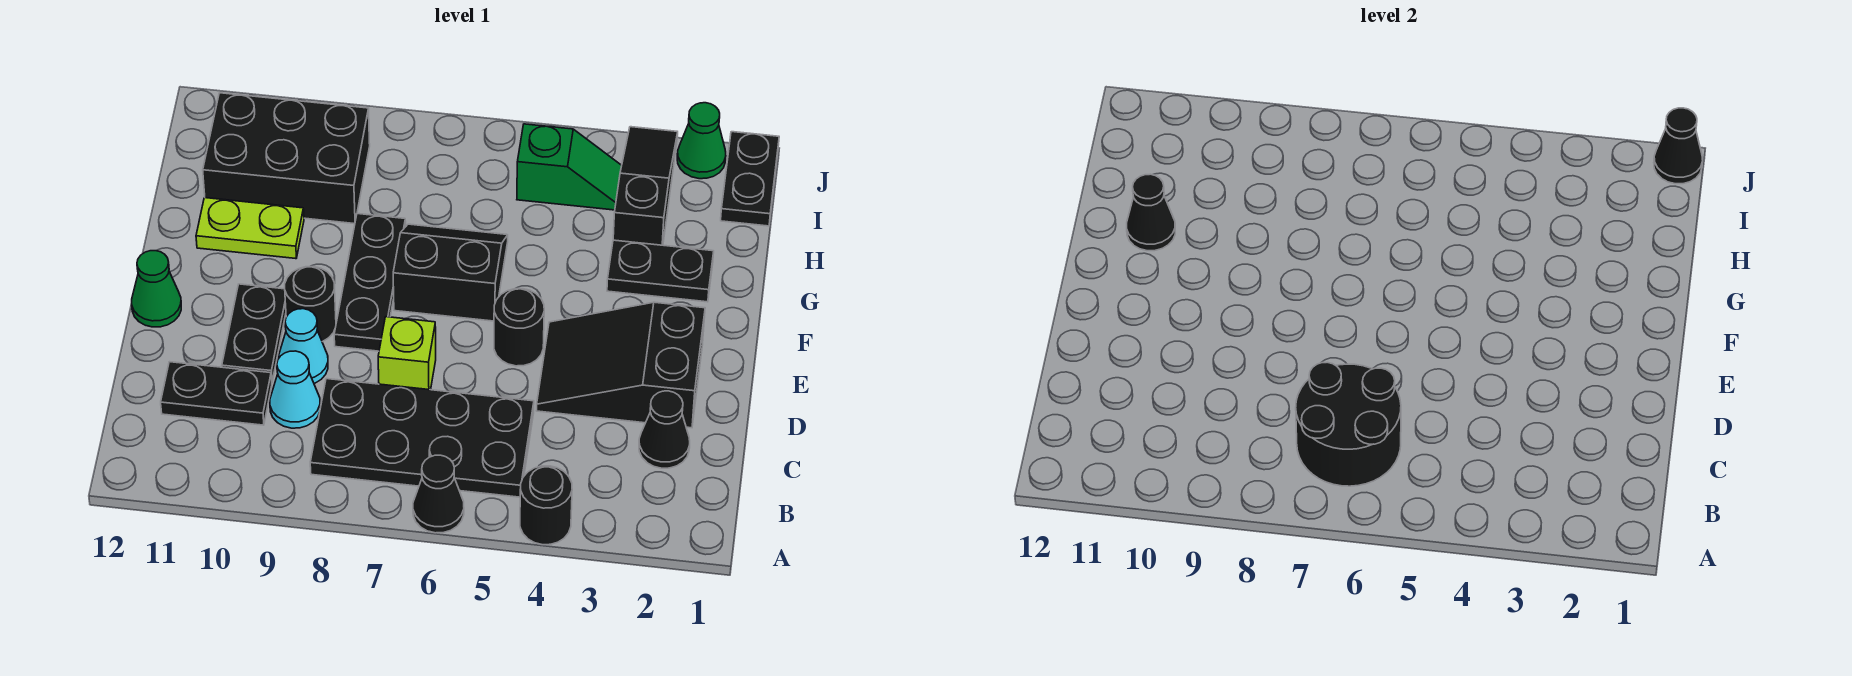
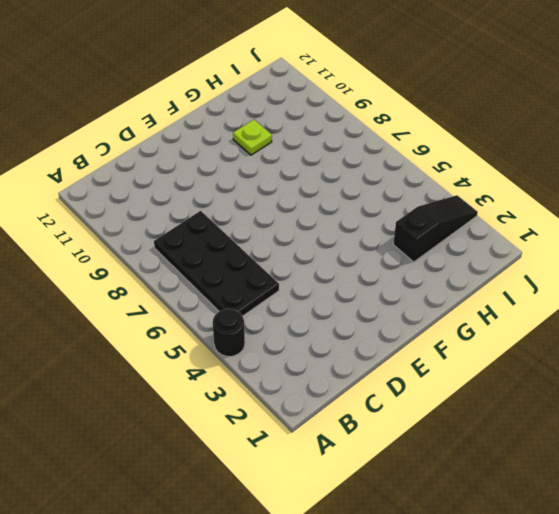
lime 1x1 plate [233,120,272,155] -> lime 1x2 plate [196,198,304,259]
none -> black 1x1 cone [413,455,464,533]
none -> black 1x1 cone [639,391,690,468]
none -> cyan 1x1 cone [270,351,320,428]

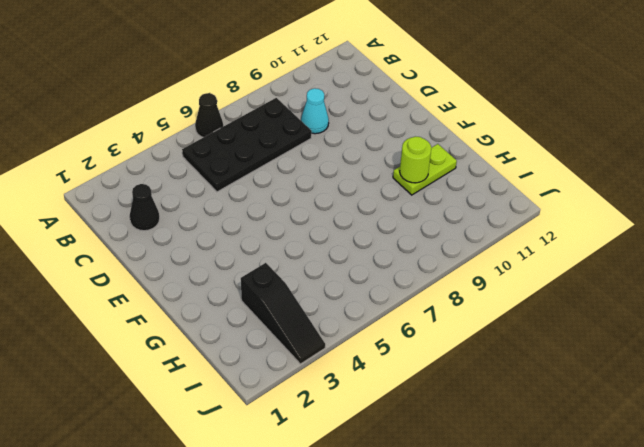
lime 1x1 round brick [400,137,431,183] -> none
none -> black 1x1 round brick [520,466,572,545]
none -> black 1x2 plate [161,362,272,425]
none -> black 2x3 slope [536,302,705,428]

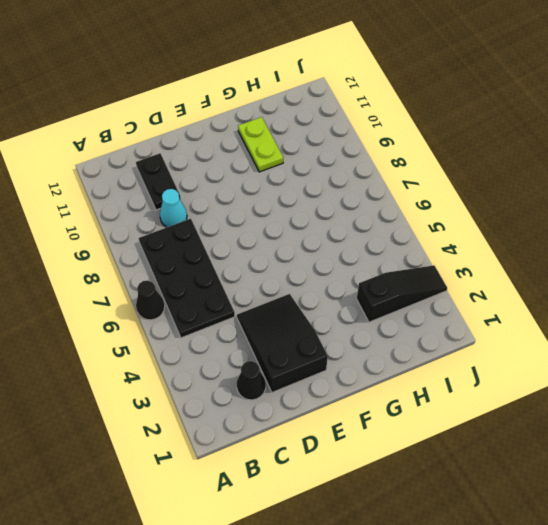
none -> black 1x1 round brick [520,466,572,545]
none -> lime 1x1 brick [378,317,436,390]
none -> cyan 1x1 cone [278,309,328,383]

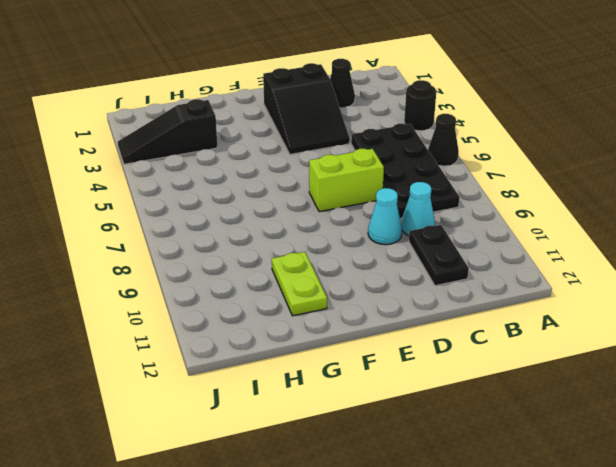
lime 1x2 brick [309,149,384,212] -> lime 1x1 brick [378,317,436,390]
none -> black 1x2 plate [222,284,286,381]
none -> black 1x1 round brick [494,289,544,366]
none -> black 1x3 plate [334,214,406,351]

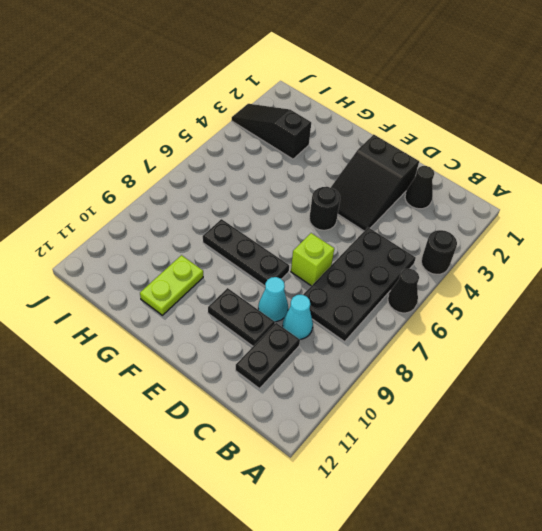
none -> black 1x1 round brick [285,267,336,342]
none -> green 1x1 cone [132,251,181,327]
none -> black 2x2 slope [393,224,508,321]

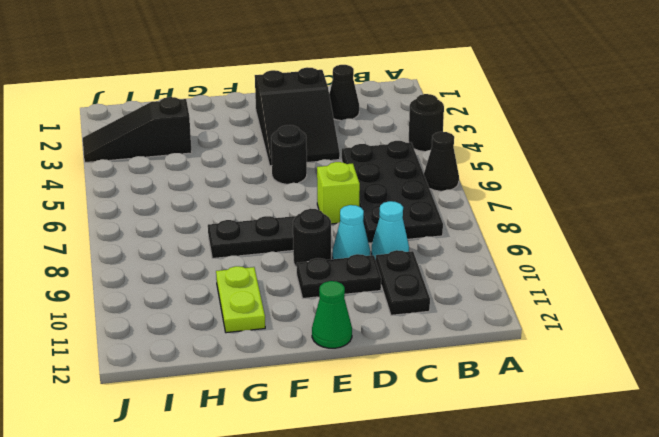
none -> black 2x2 slope [393,224,508,321]
none -> black 1x2 plate [607,240,714,302]
none -> black 2x3 brick [203,93,370,224]

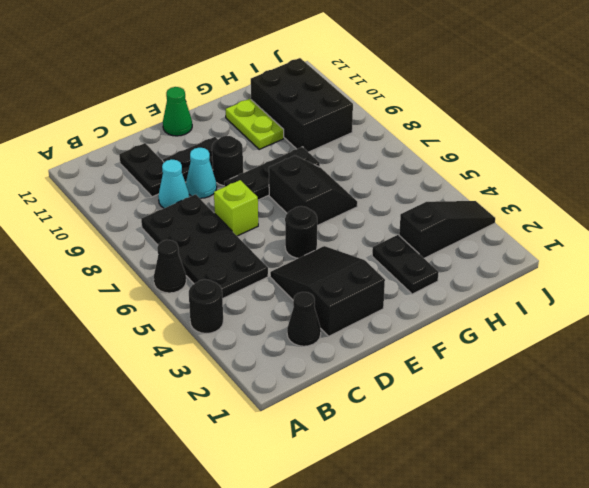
none -> black 1x2 plate [721,132,779,226]
none -> green 1x2 slope [517,124,622,210]
none -> green 1x1 cone [677,103,726,179]

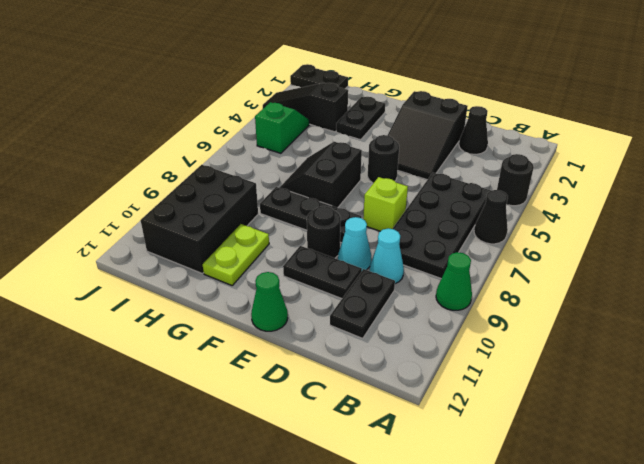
green 1x1 cone [436,252,472,310] -> green 1x1 cone moved to [677,103,726,179]
none -> black 2x2 round brick [1296,362,1401,486]
none -> black 1x1 cone [1127,174,1175,251]
none -> black 1x1 cone [1654,108,1703,184]

